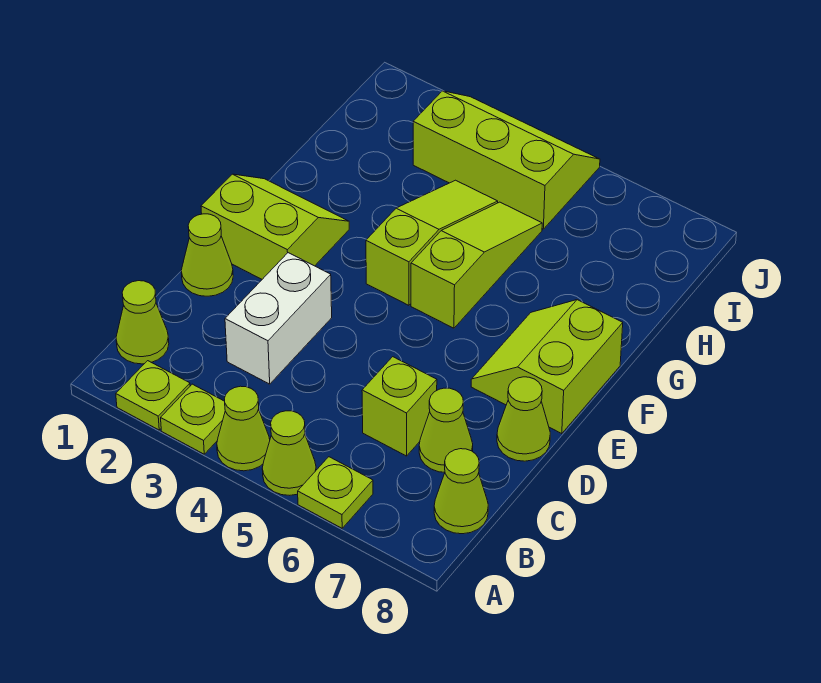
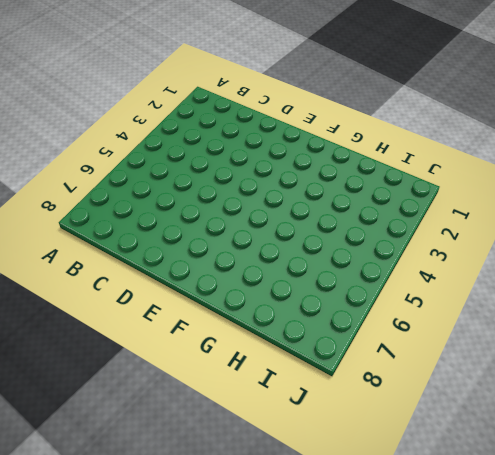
none -> lime 1x1 plate [116,361,190,430]
none -> lime 1x1 plate [161,384,225,454]
none -> lime 1x1 cone [217,386,270,471]

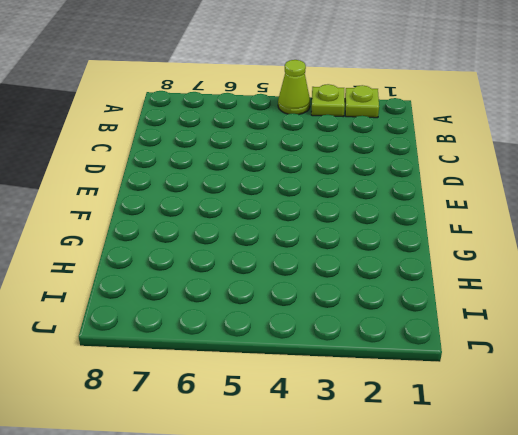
none -> lime 1x1 cone [262,411,316,495]
none -> lime 1x1 plate [298,457,373,528]
none -> lime 1x1 cone [116,281,169,364]

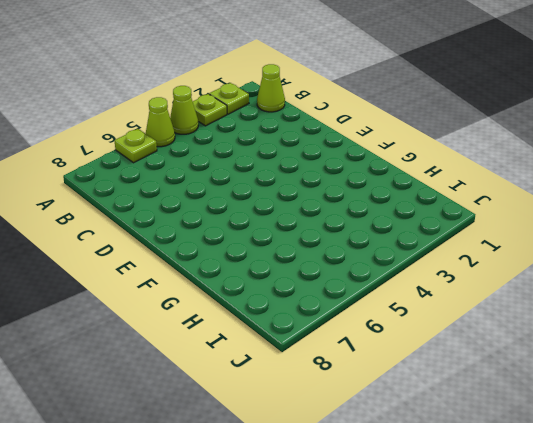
none -> lime 1x1 cone [434,449,488,534]
none -> white 1x2 brick [225,253,332,384]
none -> lime 1x1 brick [362,357,437,456]

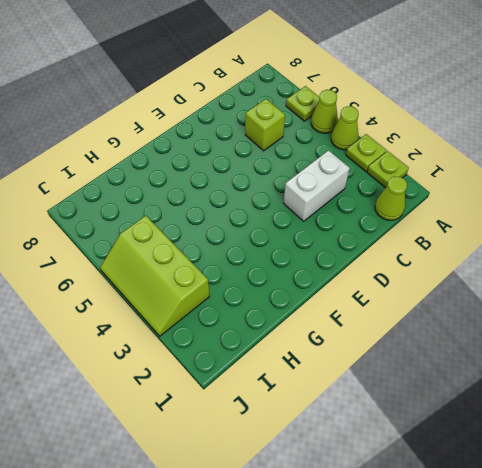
none -> lime 1x1 cone [434,449,488,534]
none -> lime 1x1 cone [419,388,473,472]
none -> lime 1x1 cone [181,214,233,296]

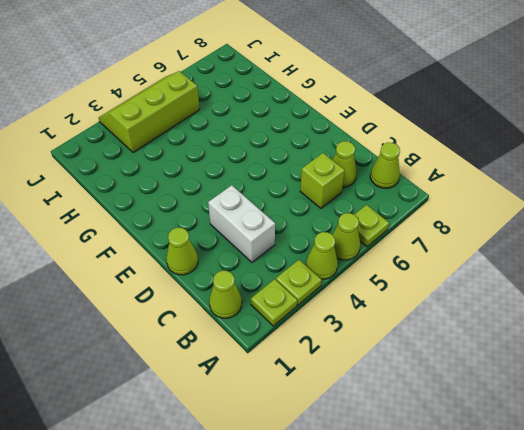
none -> lime 1x1 cone [497,377,550,461]
none -> lime 2x2 slope [201,174,349,279]
none -> lime 2x2 slope [471,300,623,434]

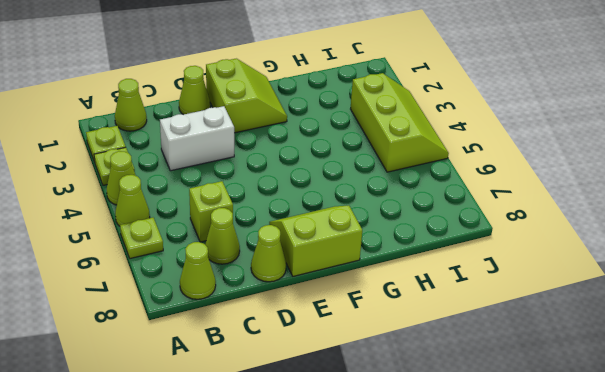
none -> lime 1x3 slope [366,180,498,305]
none -> lime 1x3 slope [411,202,542,328]

